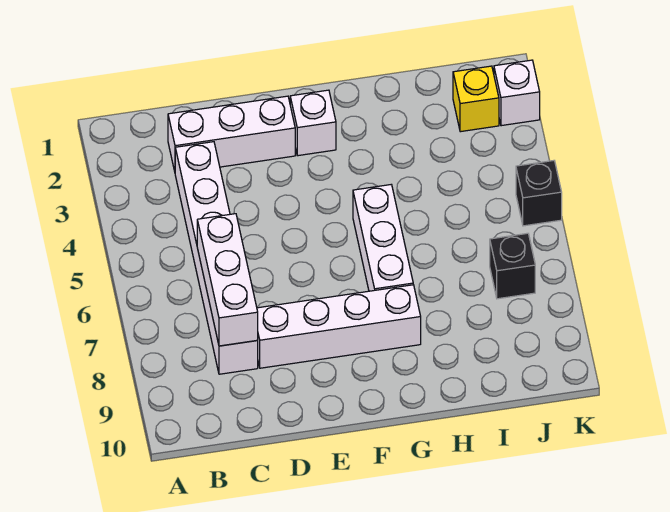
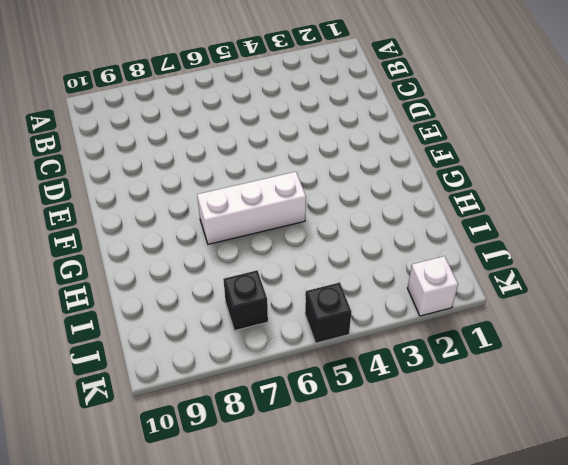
none -> white 1x3 brick [168,96,295,171]
none -> white 1x6 brick [175,142,258,374]

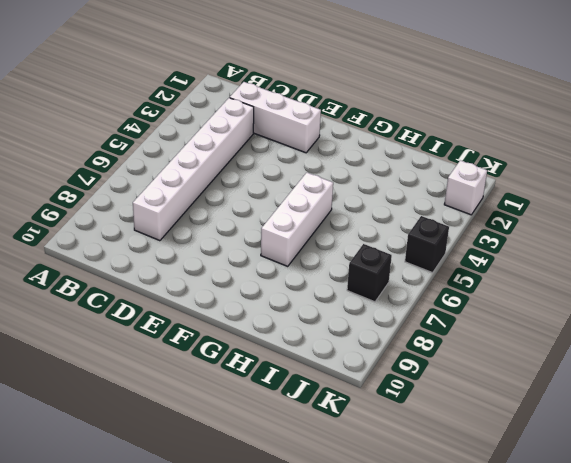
none -> white 1x4 brick [257,285,421,368]
none -> white 1x1 brick [290,90,336,156]

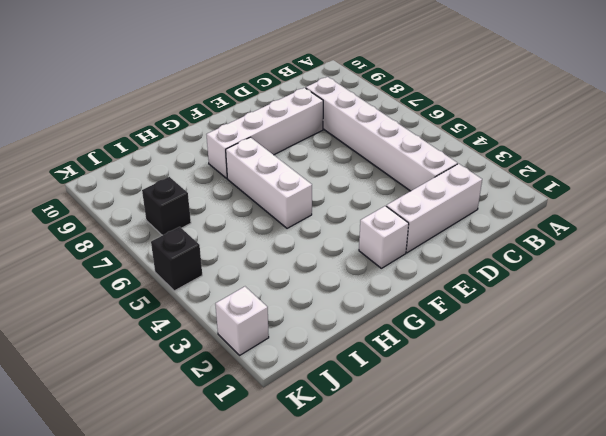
none -> yellow 1x1 brick [453,66,499,132]
none -> white 1x3 brick [197,214,258,346]

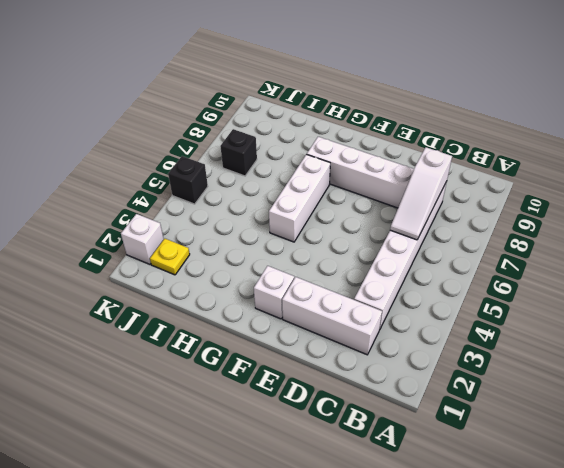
white 1x3 slope [390,147,452,240] -> white 1x3 brick [197,214,258,346]
yellow 1x1 plate [150,239,190,275] -> yellow 1x1 brick [453,66,499,132]

